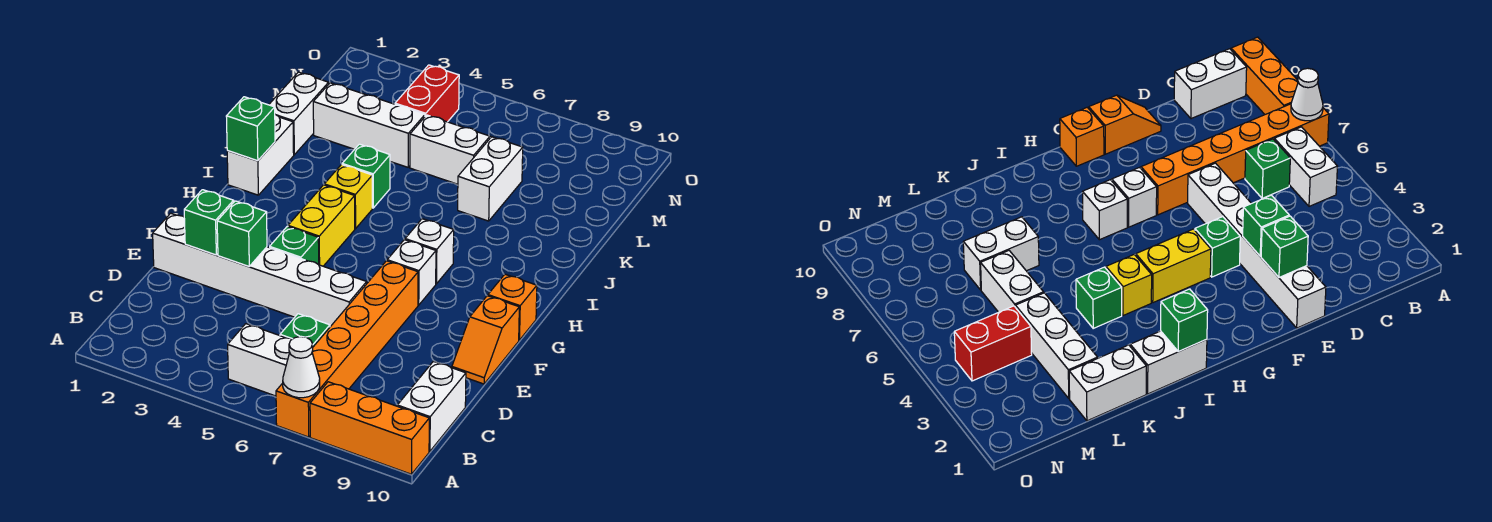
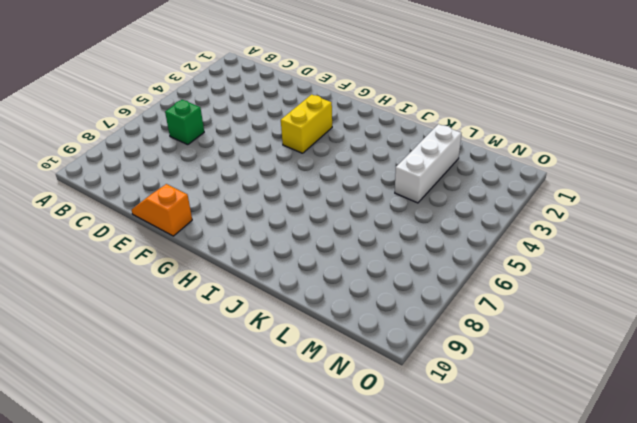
yellow 1x2 brick [281,95,332,153] -> yellow 1x2 brick turned to [288,185,355,266]
none -> orange 1x6 brick [276,261,418,437]
none -> orange 1x3 brick [310,382,429,474]
none -> white 1x2 brick [228,324,292,396]

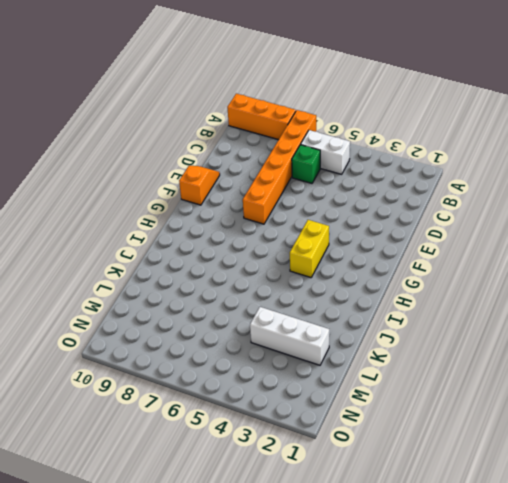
none -> white 1x2 brick [397,361,466,451]
none -> white 1x6 brick [153,213,367,327]
none -> green 1x1 brick [270,226,319,265]

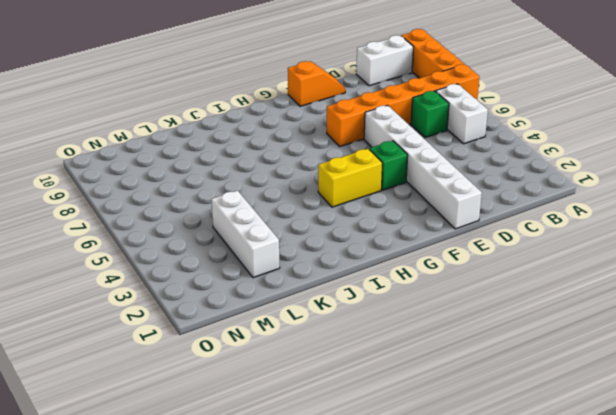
none -> white 1x1 brick [387,240,436,305]
none -> orange 1x1 brick [488,274,537,340]
none -> white 1x1 brick [405,219,454,284]

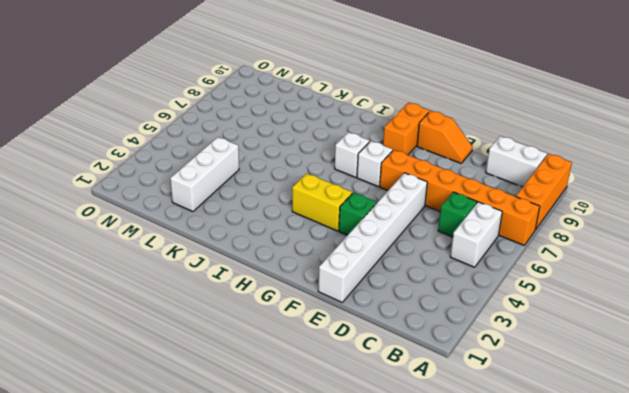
orange 1x2 brick [383,103,430,155] -> orange 1x1 brick [488,274,537,340]
none -> white 1x2 brick [227,115,294,195]
none -> yellow 1x1 brick [324,164,372,229]
none -> green 1x1 brick [342,144,390,208]

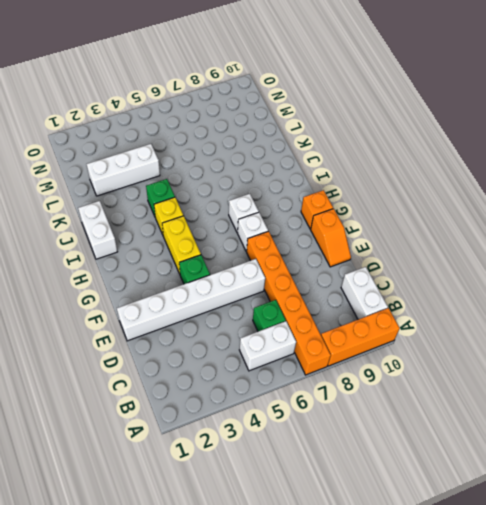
none -> white 1x2 brick [269,72,329,155]
none -> white 1x2 brick [458,137,523,221]
none -> white 1x2 brick [410,115,490,184]

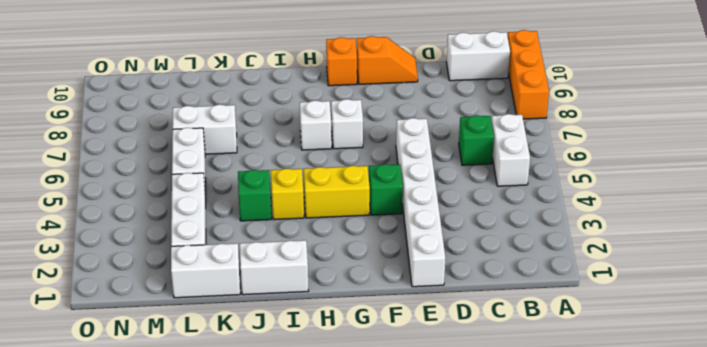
none -> orange 1x6 brick [276,261,418,437]
none -> red 1x2 brick [395,65,459,122]
none -> white 1x1 cone [283,337,320,398]

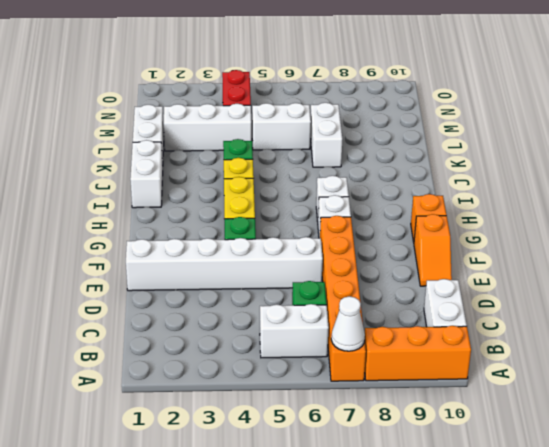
none -> green 1x1 brick [184,190,234,255]
none -> green 1x1 brick [217,201,267,267]
none -> green 1x1 brick [226,97,275,161]

